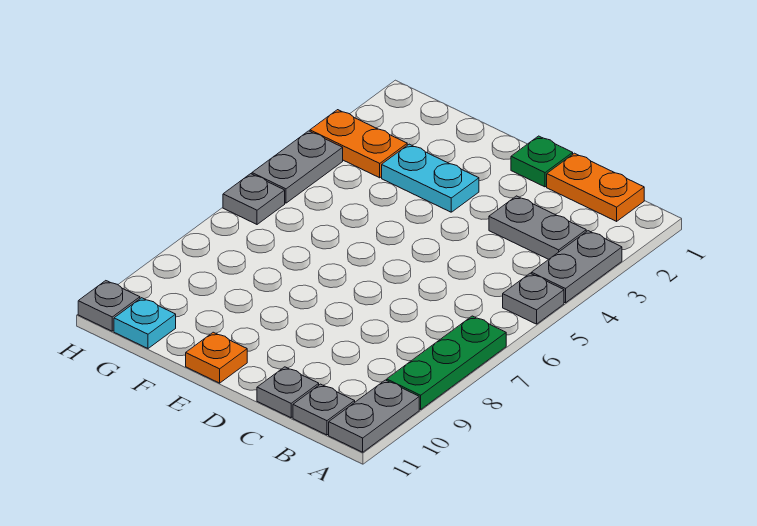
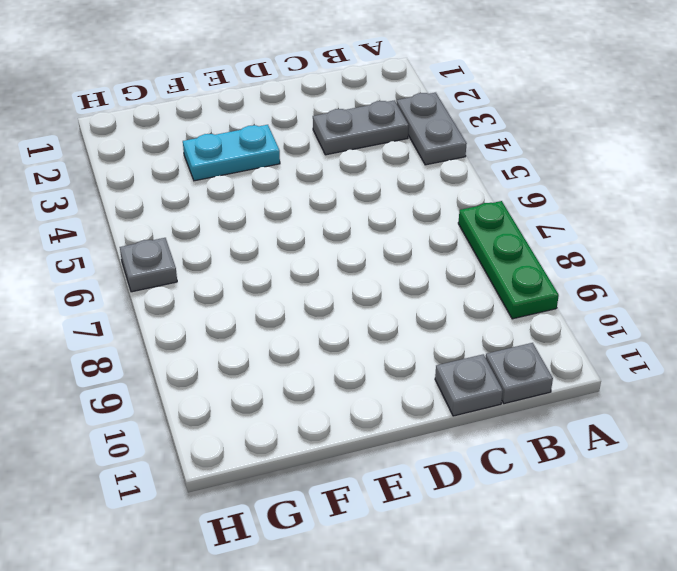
none -> grey 1x1 plate [503,273,564,324]
none -> grey 1x2 plate [329,380,419,452]
none -> orange 1x2 plate [547,153,644,221]

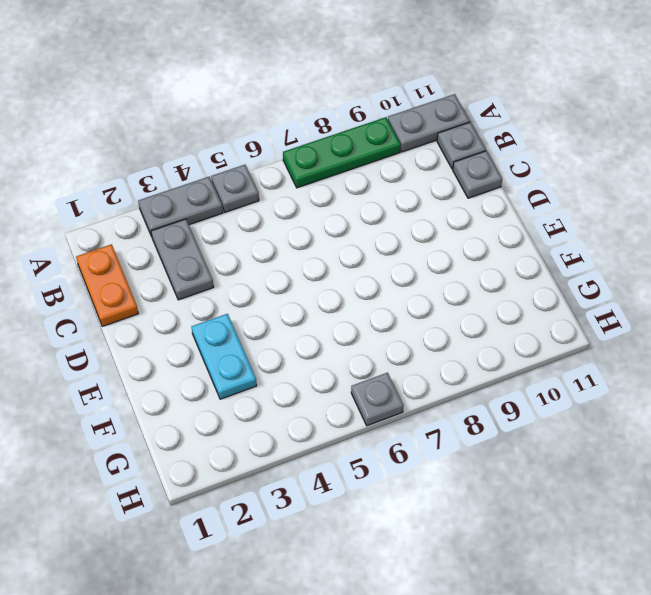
none -> green 1x1 plate [511,136,573,187]
none -> orange 1x1 plate [186,332,247,383]
none -> orange 1x2 plate [310,110,407,178]

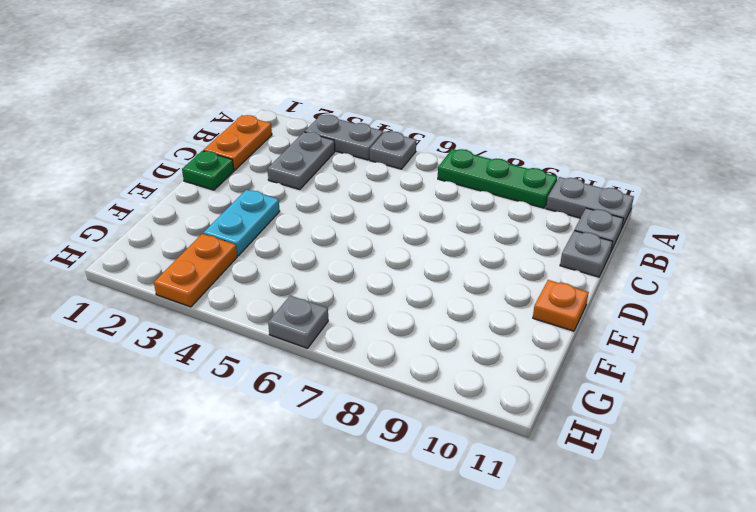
none -> cyan 1x1 plate [114,298,176,348]
none -> grey 1x2 plate [252,131,343,203]
none -> grey 1x1 plate [78,281,140,331]

